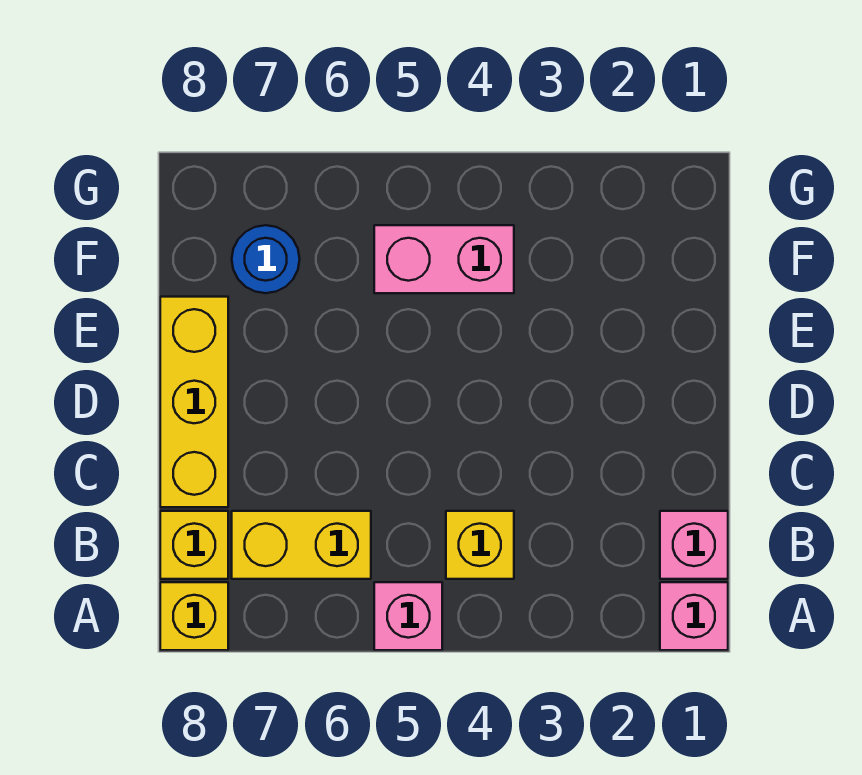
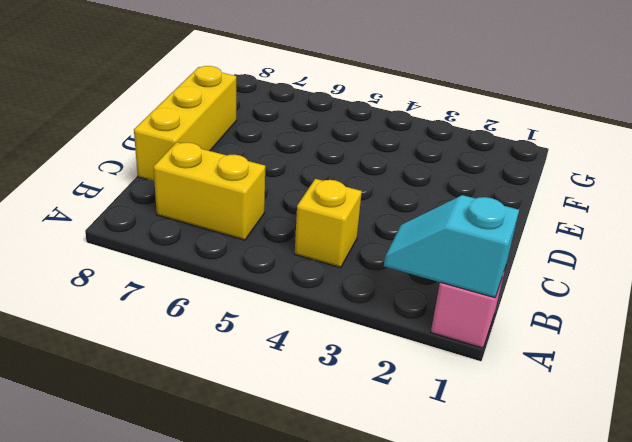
cyan 1x2 slope [384,195,519,298] -> none
none -> pink 1x1 brick [374,582,442,650]
none -> yellow 1x1 brick [160,582,228,650]

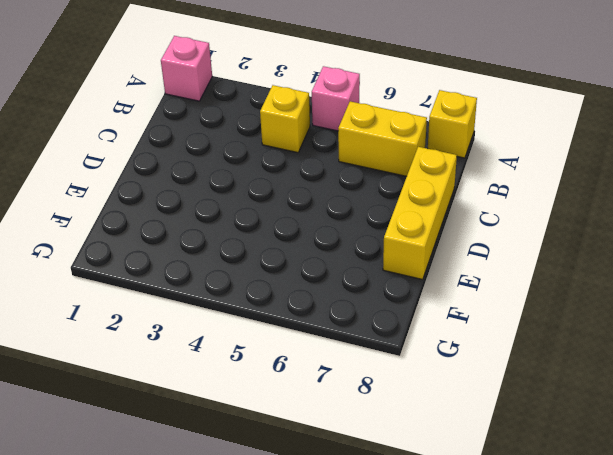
none -> pink 1x1 brick [660,511,728,579]
none -> yellow 1x1 brick [160,511,228,579]

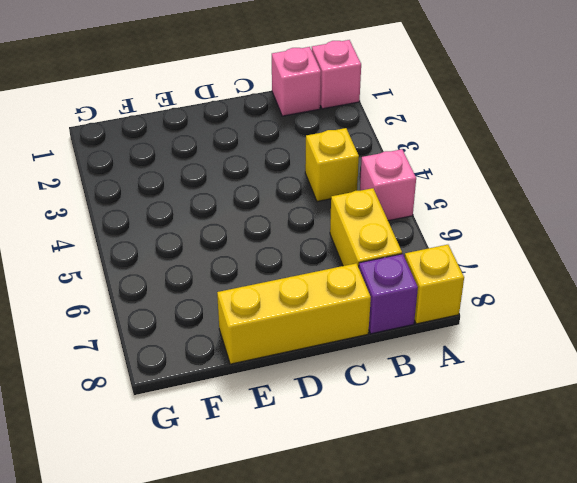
purple 1x1 brick [359,254,418,334] -> yellow 1x1 brick [160,511,228,579]
none -> pink 1x2 brick [374,225,514,293]
none -> blue 1x1 round brick [232,225,300,293]

